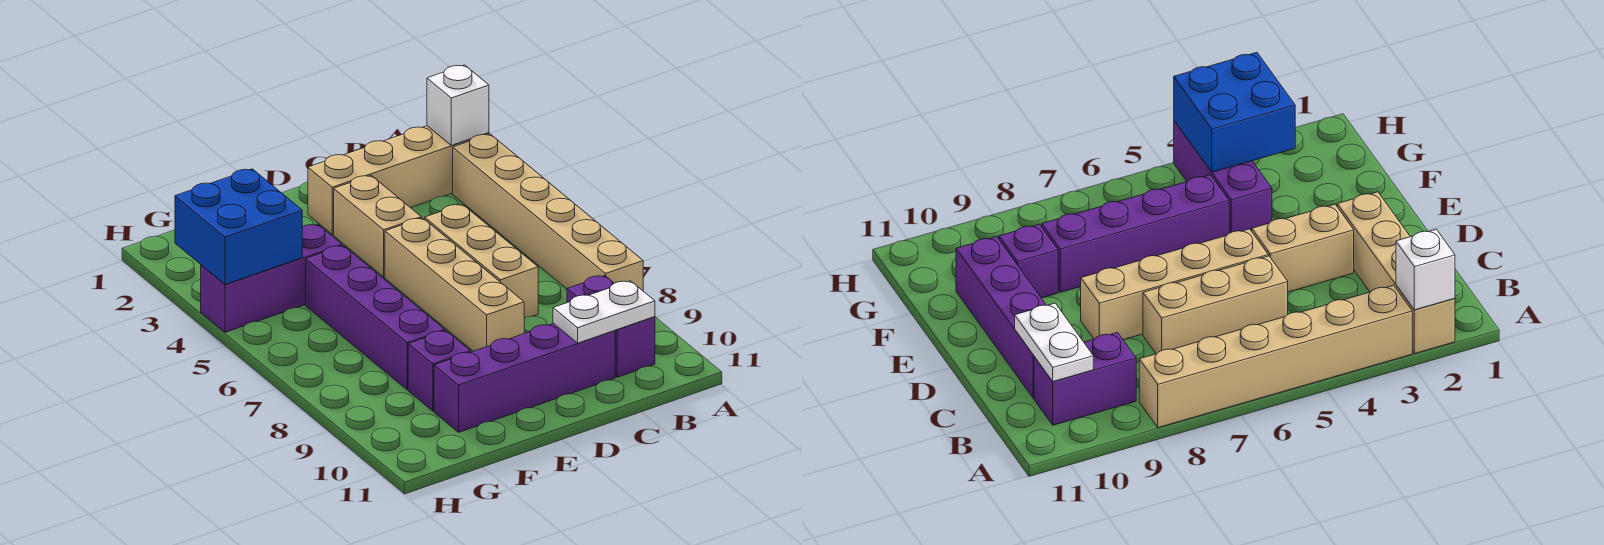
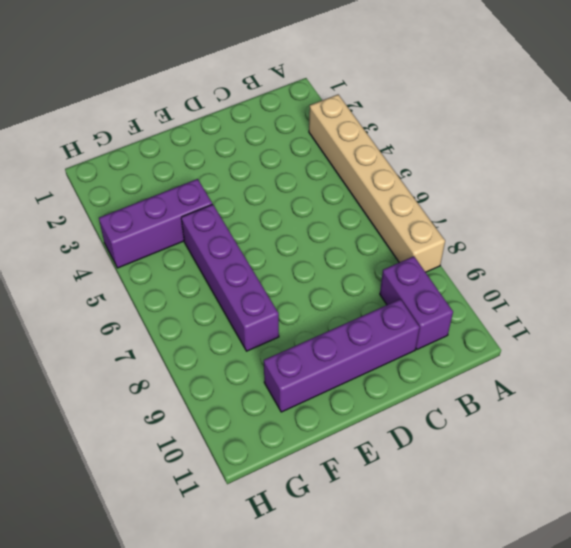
none -> tan 1x4 brick [308,126,489,235]
none -> tan 1x3 brick [425,204,538,318]
none -> tan 1x2 brick [334,175,421,277]

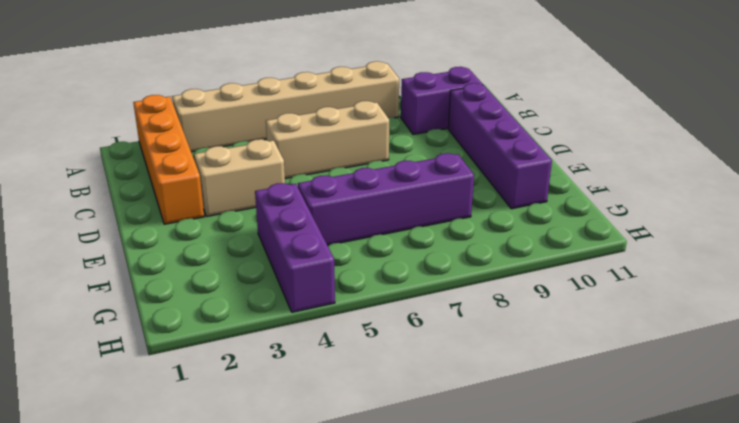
orange 1x4 brick [133,95,204,224] -> tan 1x4 brick [308,126,489,235]
none -> tan 1x4 brick [385,218,524,351]
none -> purple 1x1 brick [408,331,471,411]
none -> white 1x1 brick [427,65,489,145]

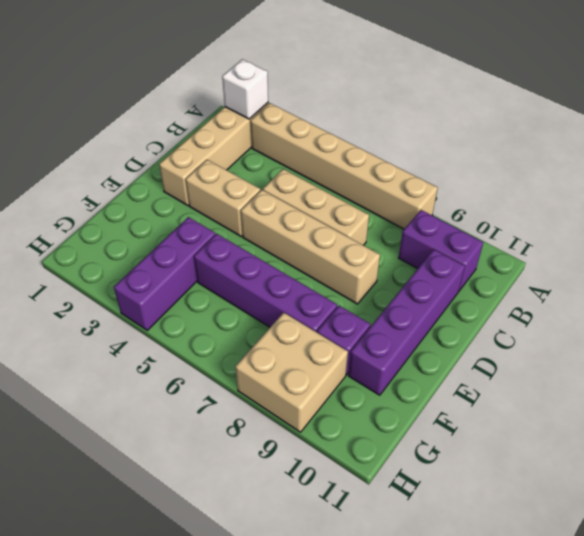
tan 2x2 brick [235,313,348,432] -> none
none -> white 1x2 plate [553,281,655,343]
none -> blue 2x2 brick [175,169,302,284]

